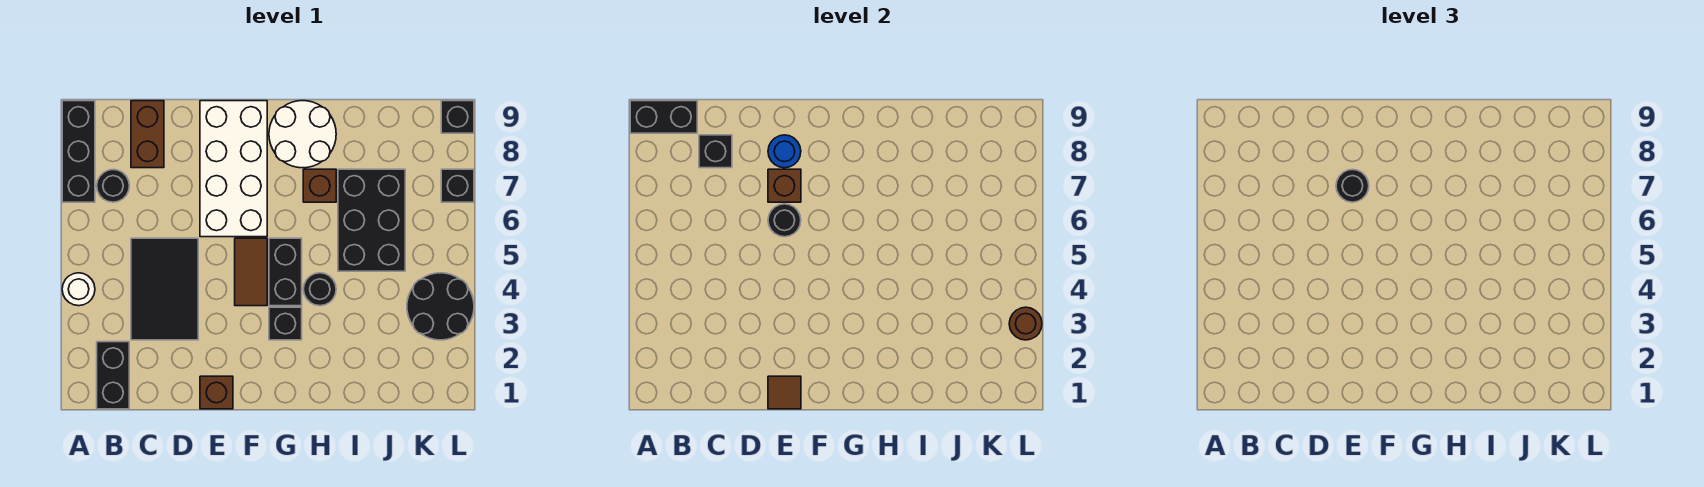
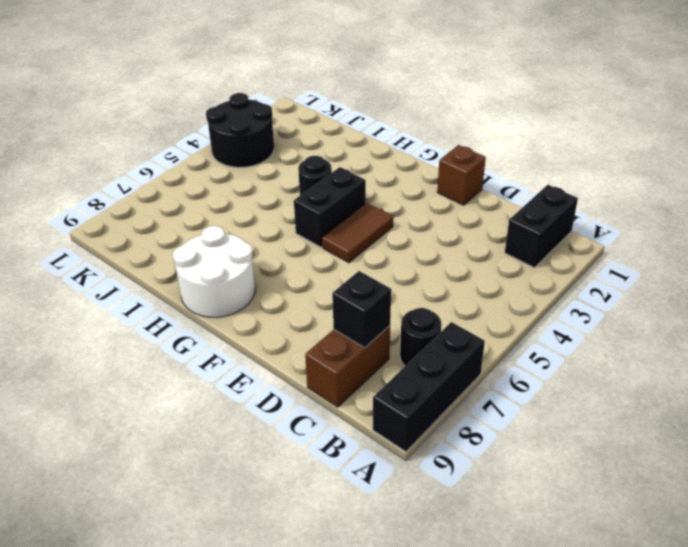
none -> white 1x1 round brick [62,273,95,306]
none -> black 2x3 tile [131,238,198,340]
none -> white 2x4 brick [200,101,267,237]

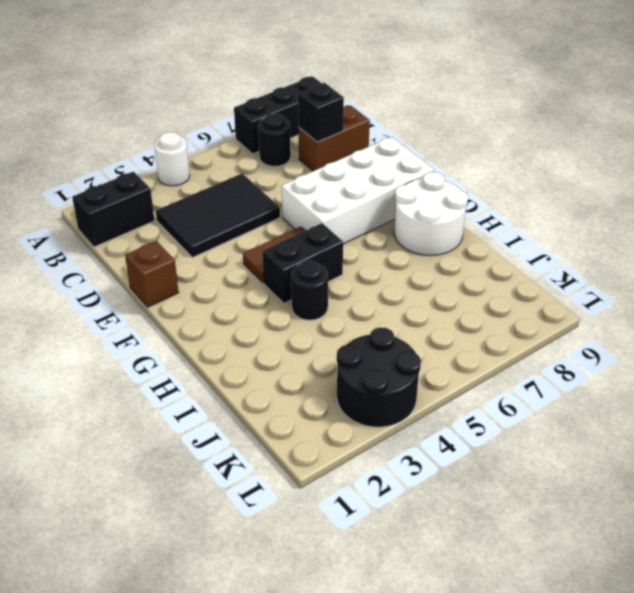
none -> black 1x1 brick [269,307,302,340]
none -> brown 1x1 brick [303,169,336,202]
none -> black 2x3 brick [338,169,405,271]

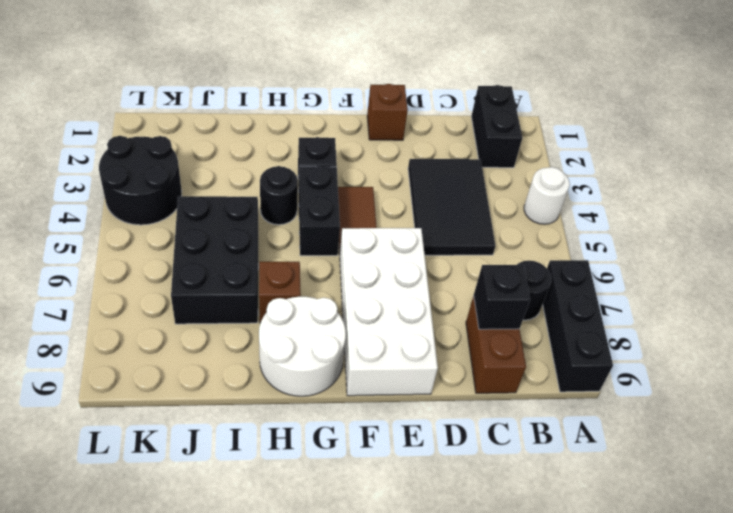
none -> black 1x1 brick [441,169,474,202]
none -> black 1x1 brick [441,101,474,133]
none -> black 1x2 brick [630,101,697,133]

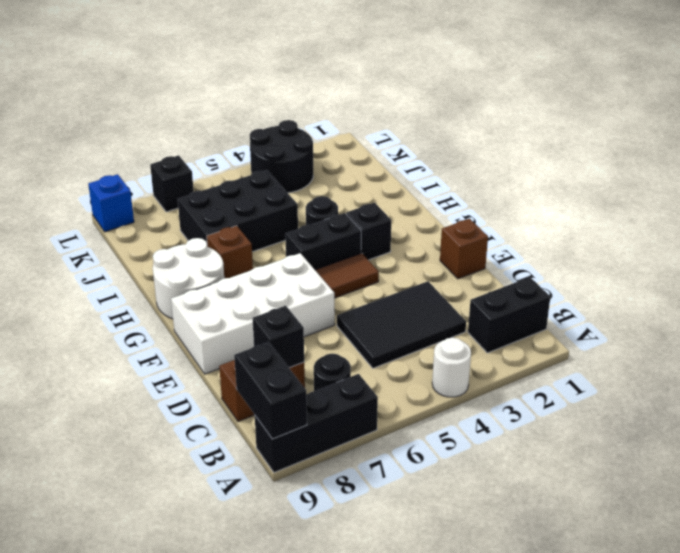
blue 1x1 brick [88,174,134,232] -> black 1x1 brick [441,101,474,133]
none -> brown 1x1 tile [768,376,801,409]
none -> black 1x1 round brick [768,204,801,237]
none -> brown 1x1 brick [768,169,801,202]

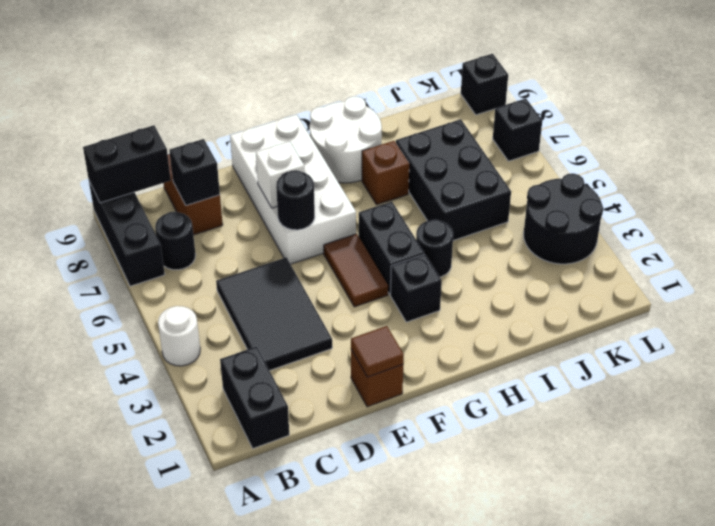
white 1x1 brick [256,141,305,208] -> brown 1x1 brick [768,169,801,202]
none -> blue 1x1 round brick [768,135,801,168]
none -> brown 1x1 round brick [1009,307,1042,340]
none -> black 1x1 round brick [1336,170,1369,202]

